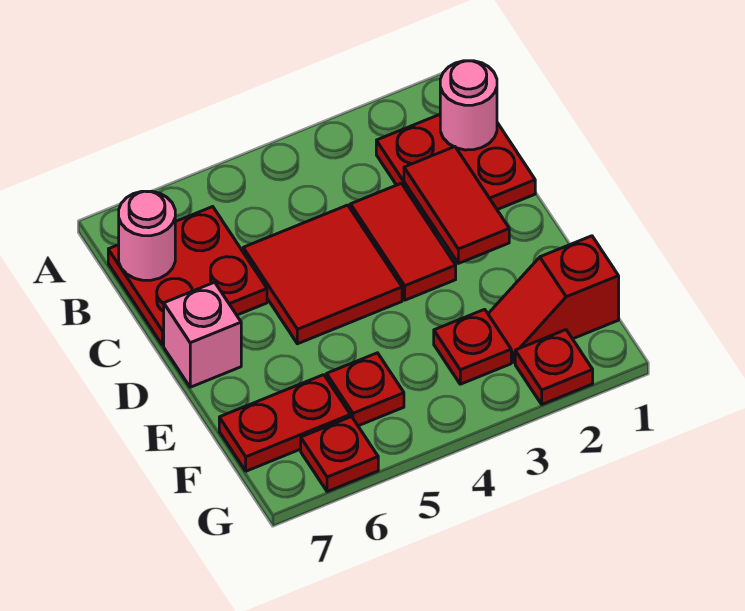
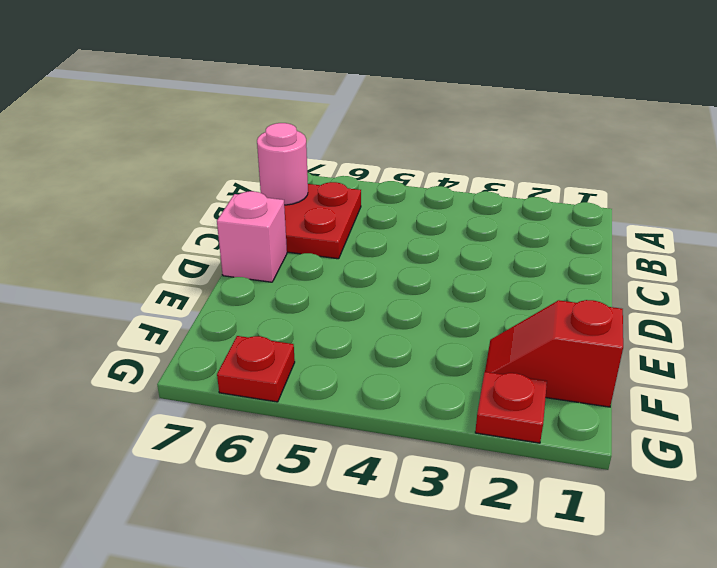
none -> red 2x2 plate [376,115,535,235]
none -> red 1x2 tile [350,183,456,300]
none -> red 2x2 tile [243,205,402,344]

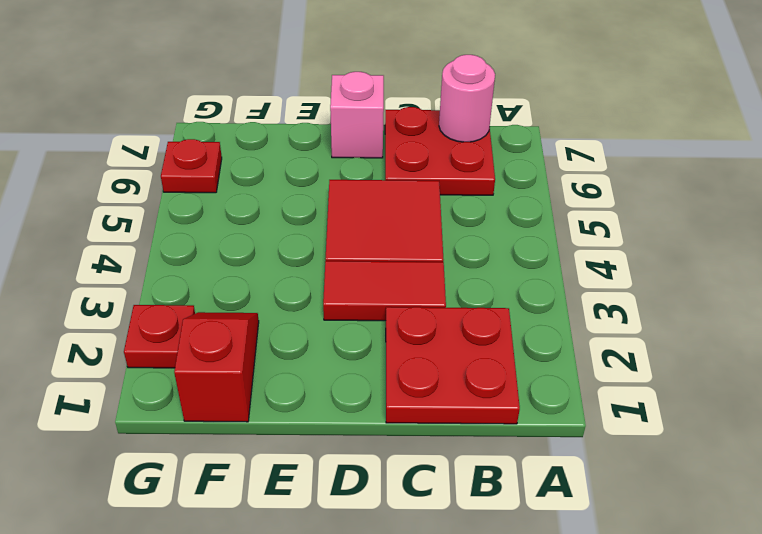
none -> red 1x1 plate [434,309,511,384]
none -> red 1x1 plate [327,353,404,426]
none -> red 1x2 plate [219,375,350,471]

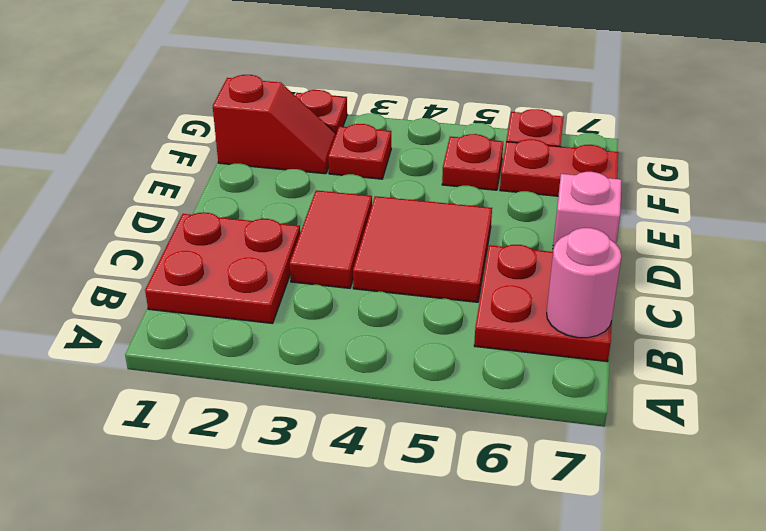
none -> pink 1x1 round brick [440,61,497,150]
none -> red 1x2 tile [404,147,509,263]

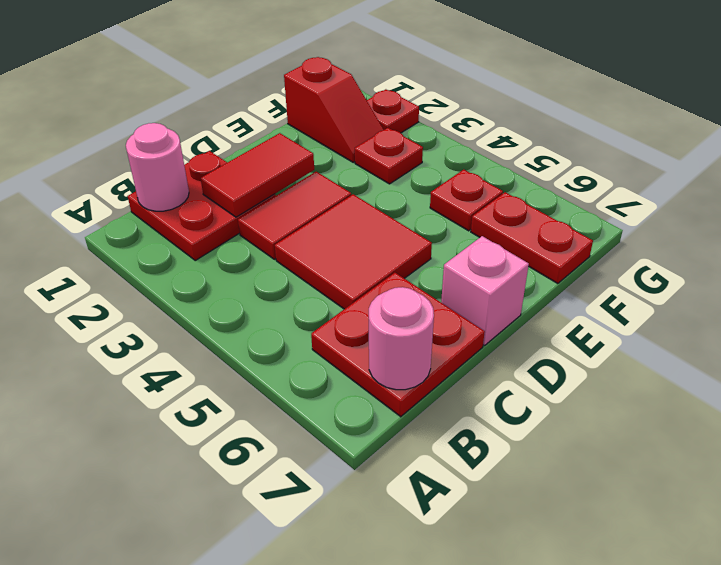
none -> red 1x1 plate [301,417,378,492]

